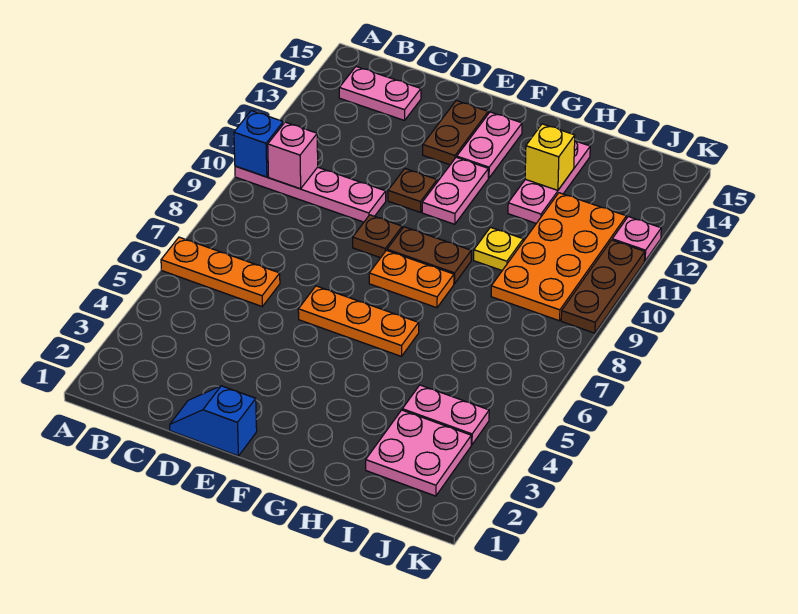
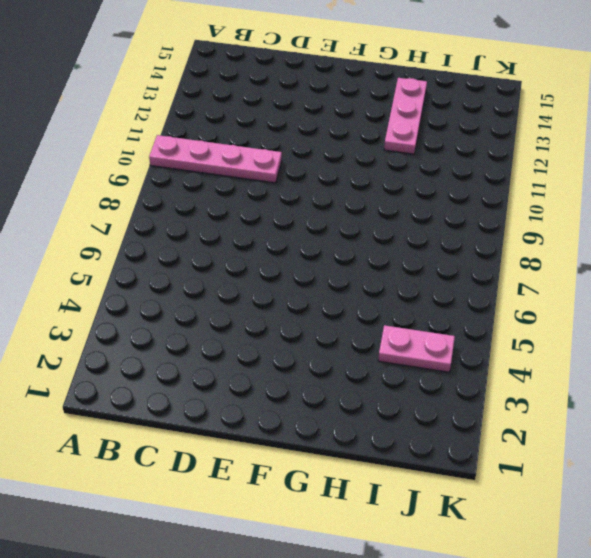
none -> orange 1x3 plate [161,237,280,306]
none -> pink 1x2 plate [339,67,421,120]
none -> blue 1x2 slope [170,386,257,456]

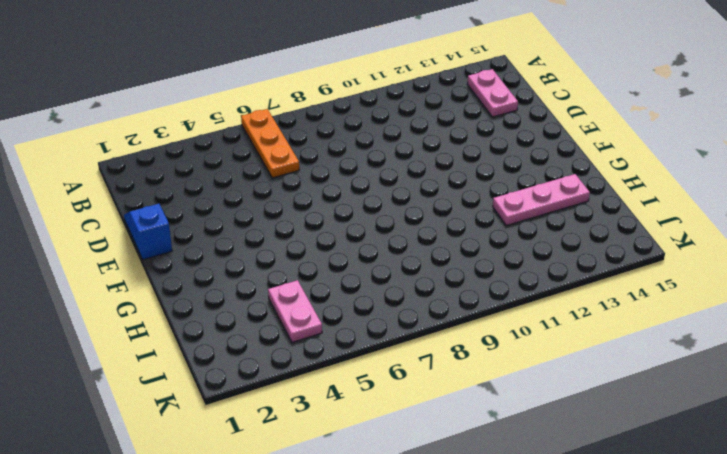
none -> pink 1x4 plate [235,166,386,222]
none -> orange 1x3 plate [298,286,419,356]
none -> brown 1x1 plate [353,215,402,258]

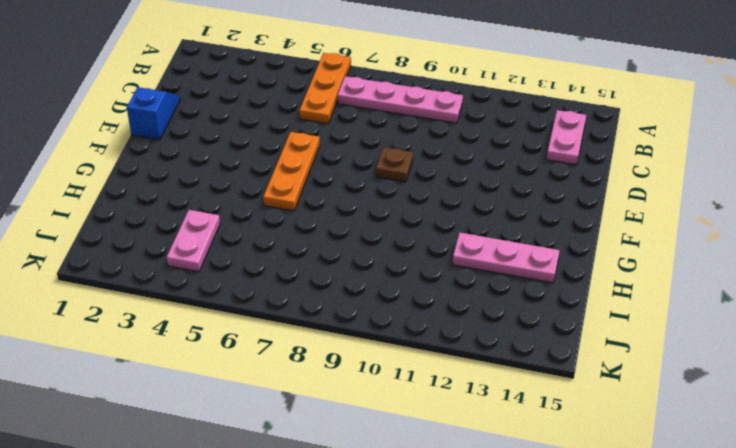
pink 1x4 plate [338,76,463,123] -> pink 1x4 plate turned to [235,166,386,222]
none -> brown 1x1 plate [388,169,437,212]
none -> brown 1x2 plate [423,101,488,165]
none -> orange 1x2 plate [369,250,454,308]

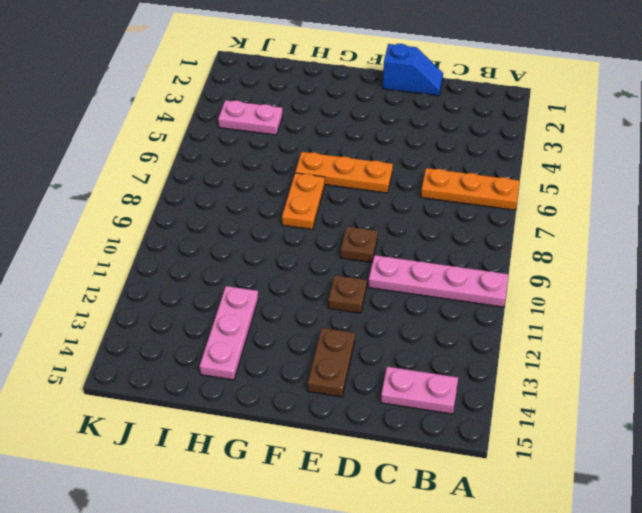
orange 1x2 plate [282,173,325,230] -> orange 1x2 plate turned to [369,250,454,308]
none -> brown 1x2 plate [387,227,471,284]
none -> pink 1x2 plate [422,157,488,224]
none -> pink 1x2 plate [457,112,522,178]

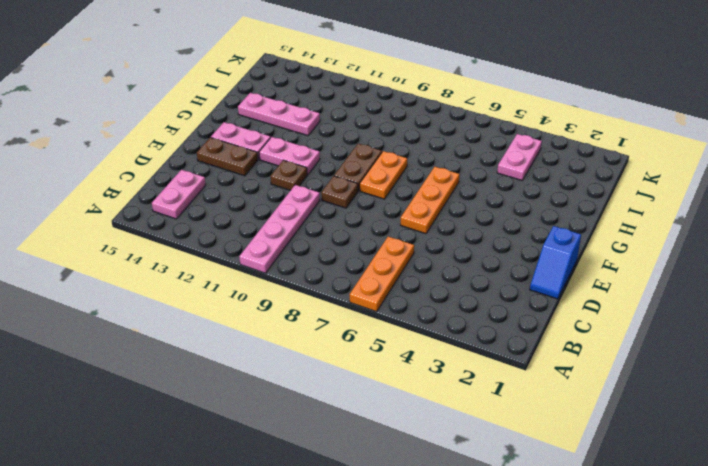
none -> yellow 1x1 plate [474,227,523,270]
none -> pink 2x2 plate [366,410,471,496]
none -> orange 2x4 plate [491,193,626,321]

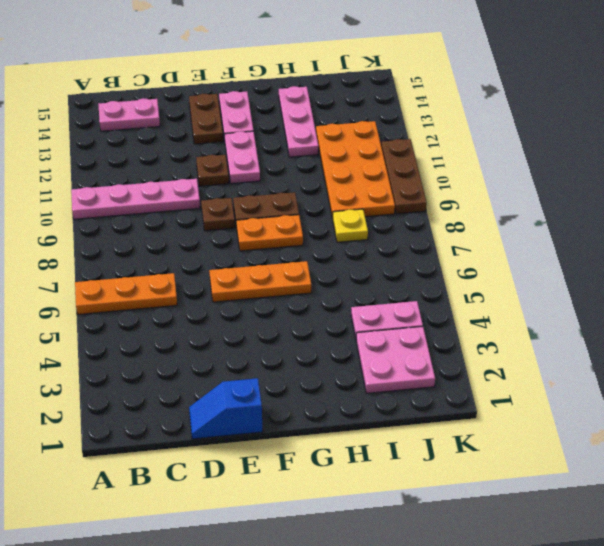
yellow 1x1 plate [333,209,368,242] -> yellow 1x1 plate moved to [474,227,523,270]
none -> pink 1x1 plate [612,217,661,261]
none -> blue 1x1 brick [234,111,283,177]
none -> pink 1x1 brick [268,122,318,189]

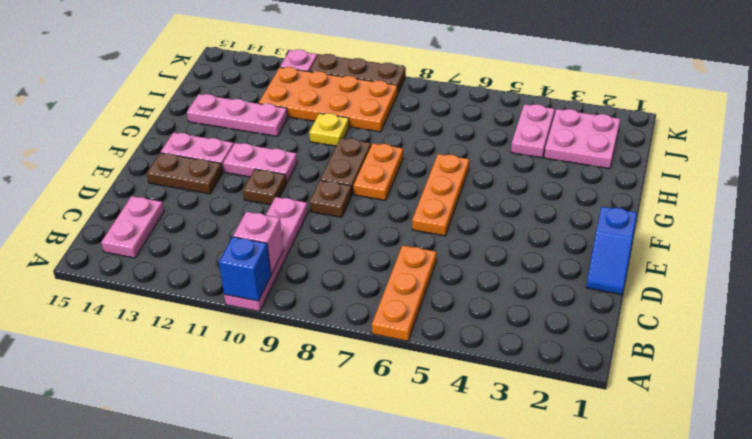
none -> yellow 1x1 brick [525,124,575,190]

